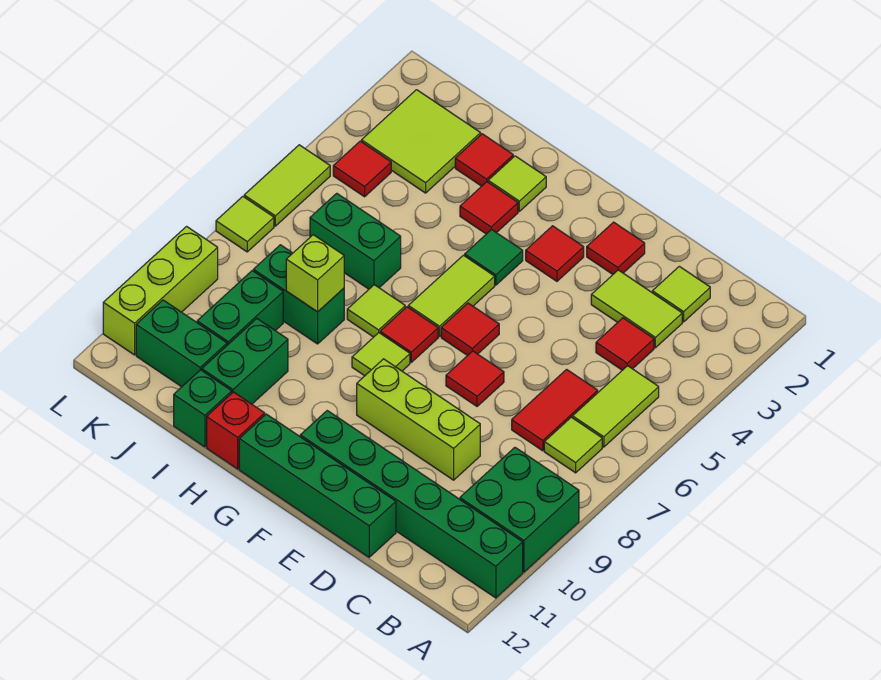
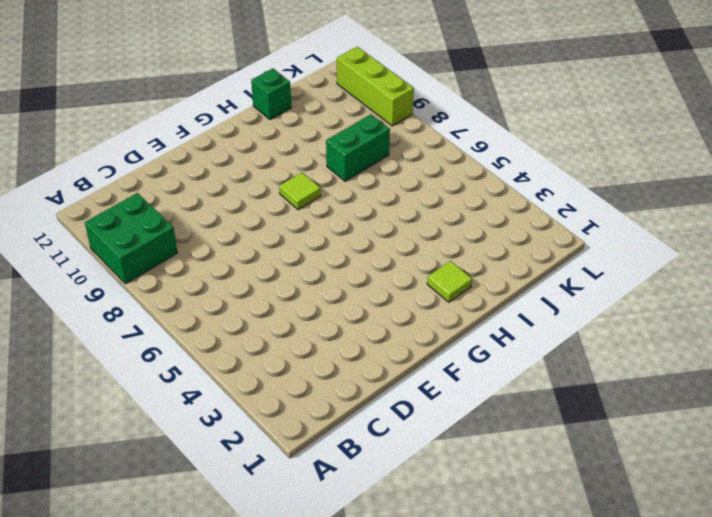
none -> green 1x6 brick [300,411,523,598]
none -> lime 1x2 tile [573,366,659,447]
none -> lime 1x1 tile [544,417,602,473]
none -> lime 1x1 tile [652,266,710,322]

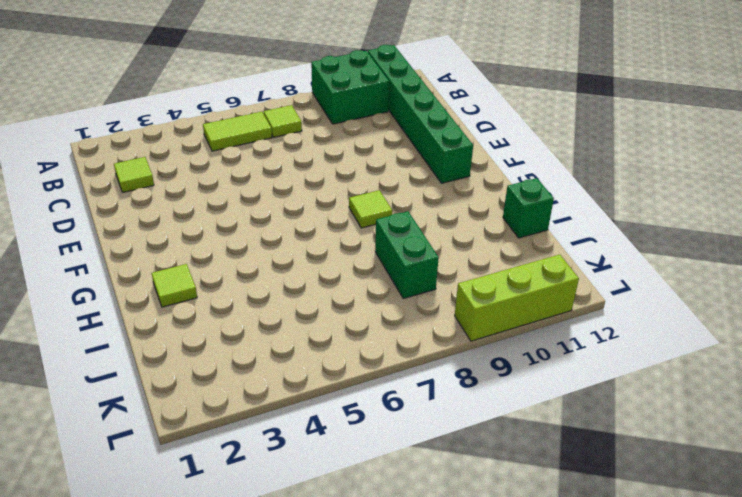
none -> lime 1x2 tile [591,270,682,348]
none -> red 1x1 tile [596,318,654,370]
none -> red 1x2 tile [512,369,598,451]
none -> lime 1x3 brick [357,359,480,480]

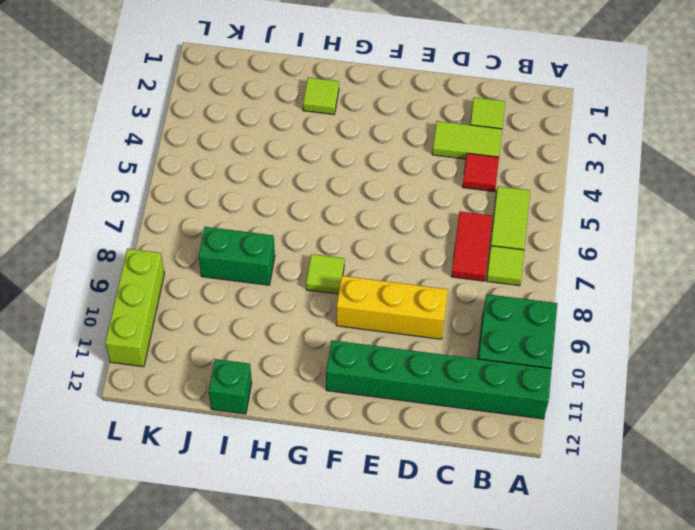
yellow 1x3 brick [336,276,448,339] -> lime 1x3 brick [357,359,480,480]
none -> green 1x4 brick [239,414,396,557]
none -> red 1x1 tile [587,222,645,274]
none -> red 1x1 tile [446,351,504,406]
none -> red 1x1 tile [526,226,584,281]

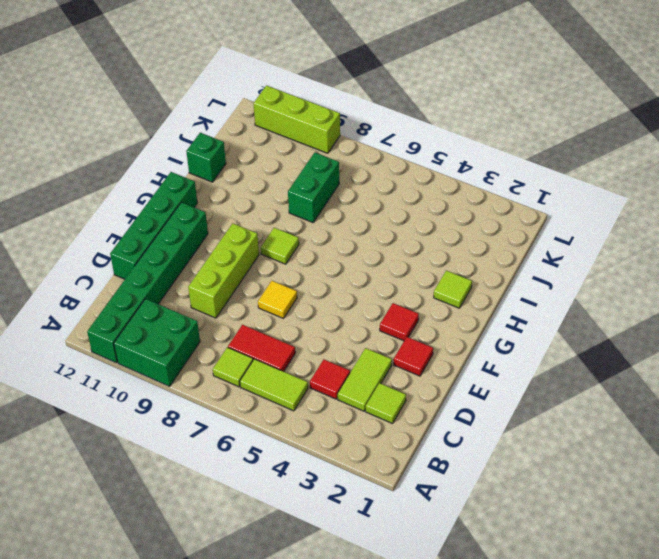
yellow 1x1 tile [258,281,297,318] -> red 1x1 tile [446,351,504,406]
none -> red 1x1 tile [441,303,499,356]
none -> green 1x1 tile [465,229,523,285]
none -> lime 1x2 tile [408,255,495,337]
none -> red 1x1 tile [380,307,438,362]

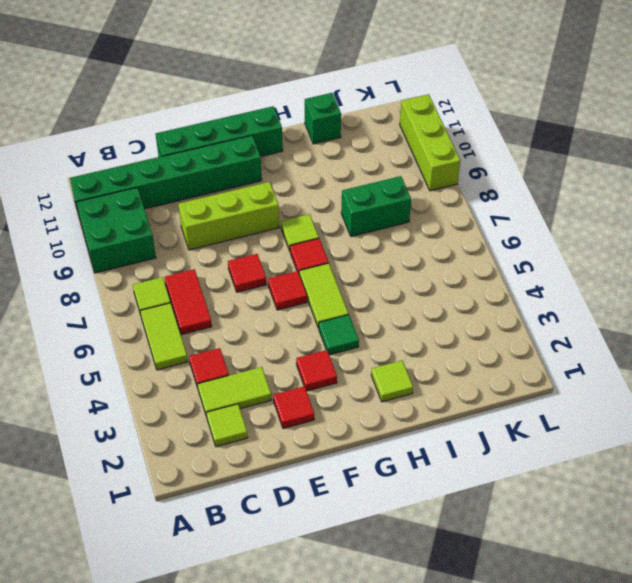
none -> red 1x1 tile [460,182,518,234]
none -> lime 1x1 tile [347,285,405,337]
none -> red 1x1 brick [207,392,265,469]
none -> red 1x1 tile [455,134,513,186]

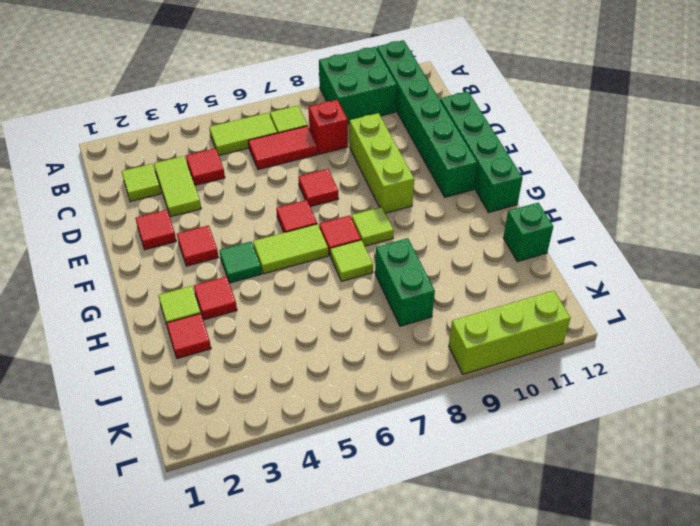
red 1x1 brick [309,100,348,154] -> red 1x1 brick moved to [207,392,265,469]
none -> green 1x2 brick [310,193,401,289]
none -> green 1x2 brick [202,319,288,404]
none -> lime 2x2 tile [362,90,481,193]
none -> green 1x2 brick [197,271,283,345]

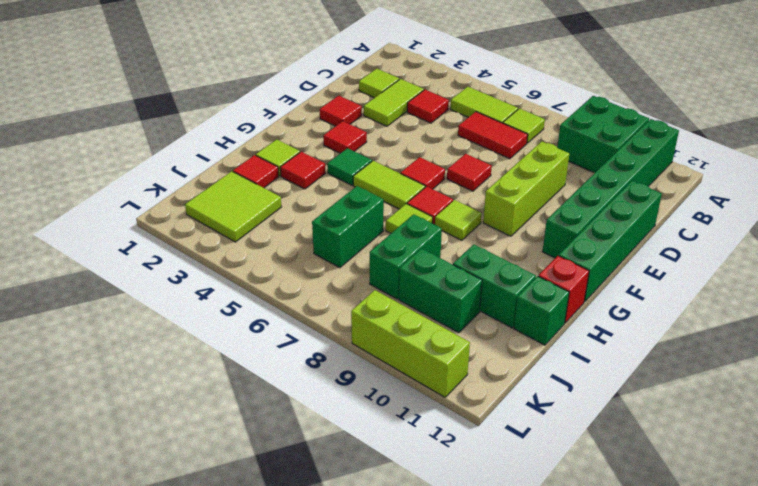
none -> green 1x2 brick [136,300,227,387]
none -> red 1x1 tile [333,141,391,197]
none -> lime 1x2 tile [244,145,330,226]
none -> lime 1x1 tile [216,196,274,252]

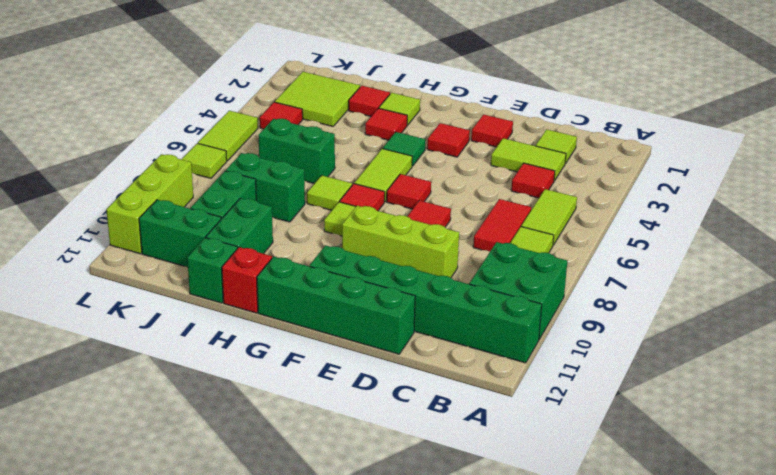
none -> lime 1x1 brick [286,235,344,312]

